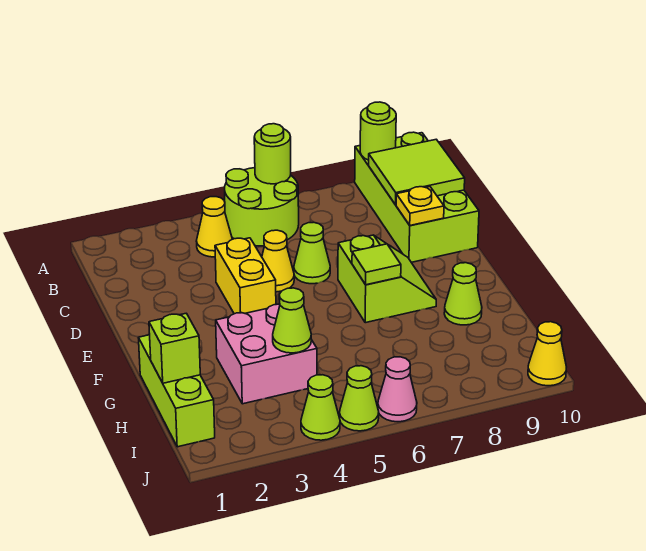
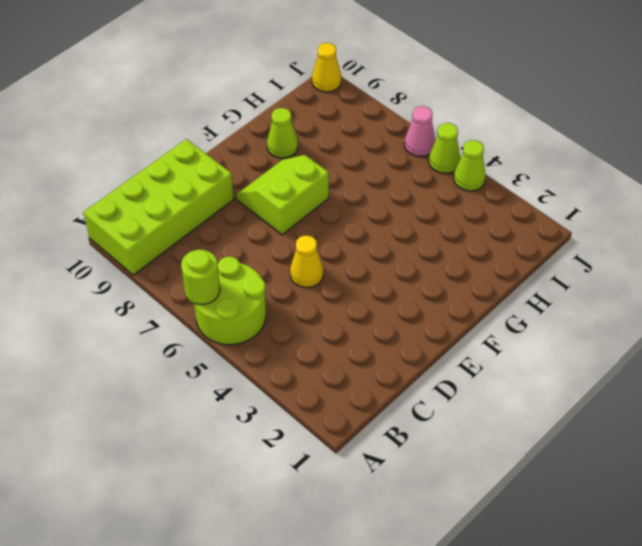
none -> yellow 1x1 cone [197,197,232,257]
none -> yellow 1x2 brick [215,238,276,314]
none -> lime 1x1 cone [294,222,330,284]

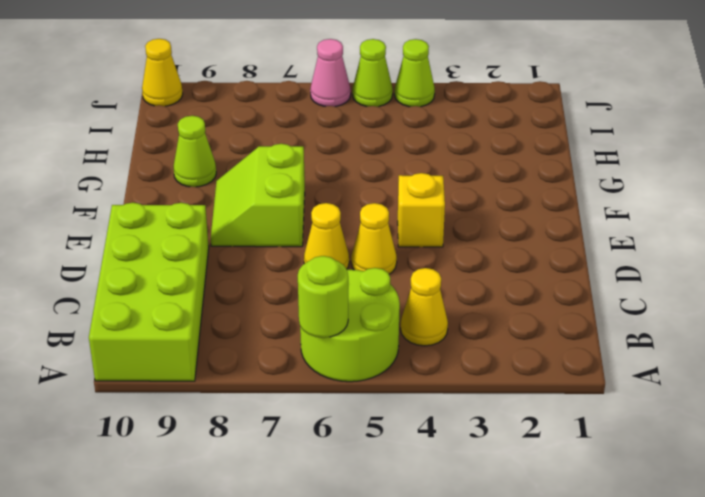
yellow 1x1 cone [304,203,349,269] -> lime 1x1 cone [294,222,330,284]
yellow 1x1 brick [398,173,445,247] -> yellow 1x2 brick [215,238,276,314]
none -> lime 1x3 brick [139,335,215,447]
none -> pink 2x2 brick [216,304,317,404]
none -> lime 1x1 round brick [360,102,396,160]

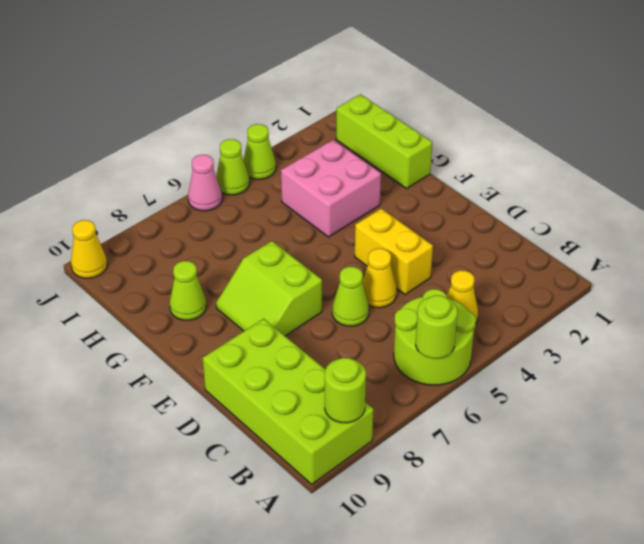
none -> lime 2x2 tile [369,139,465,205]
none -> yellow 1x1 plate [396,187,444,225]
none -> lime 1x1 tile [352,244,401,285]

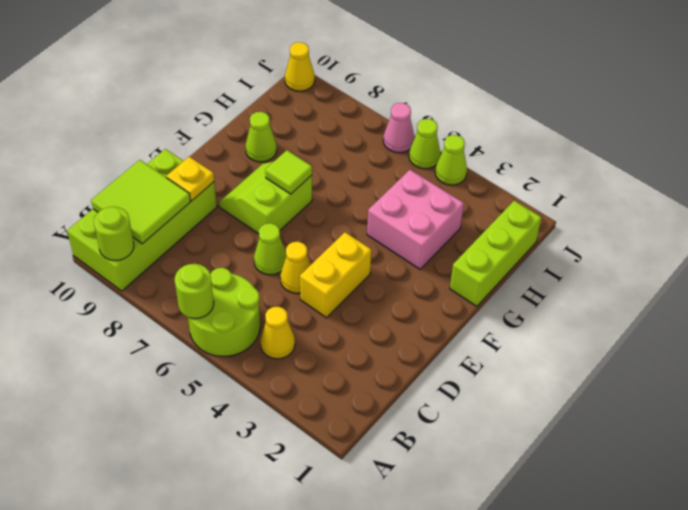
none -> lime 1x1 brick [149,313,200,383]
none -> lime 1x1 cone [273,288,311,353]

